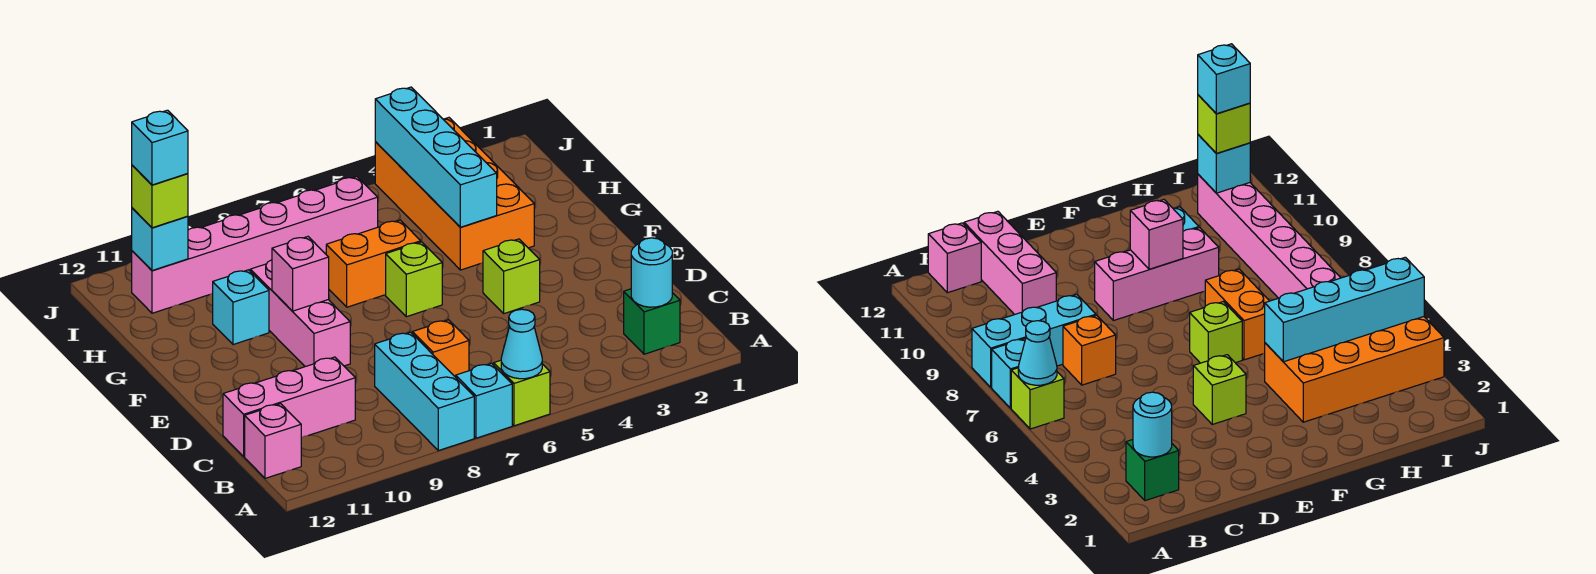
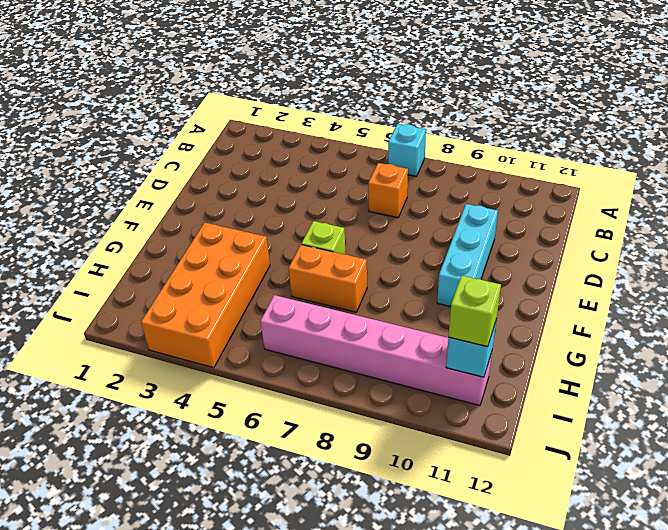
cyan 1x3 brick [437,204,498,307] -> cyan 1x3 brick moved to [375,332,474,451]
none -> lime 1x1 brick [494,360,550,426]
none -> green 1x1 brick [624,289,680,354]
none -> pink 1x1 brick [245,404,301,478]

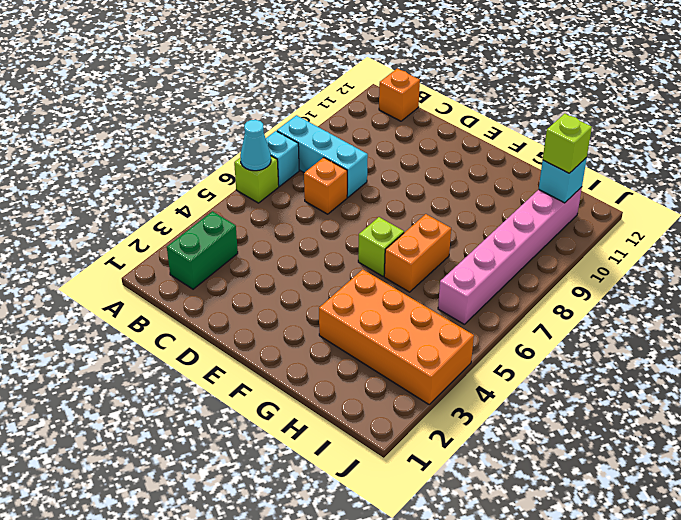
green 1x2 brick [167,211,238,289] -> green 1x1 brick [624,289,680,354]
orange 1x1 brick [379,68,420,121] -> pink 1x1 brick [245,404,301,478]
none -> pink 1x3 brick [223,357,355,456]
none -> lime 1x1 brick [483,239,540,313]
none -> pink 1x3 brick [250,260,350,367]

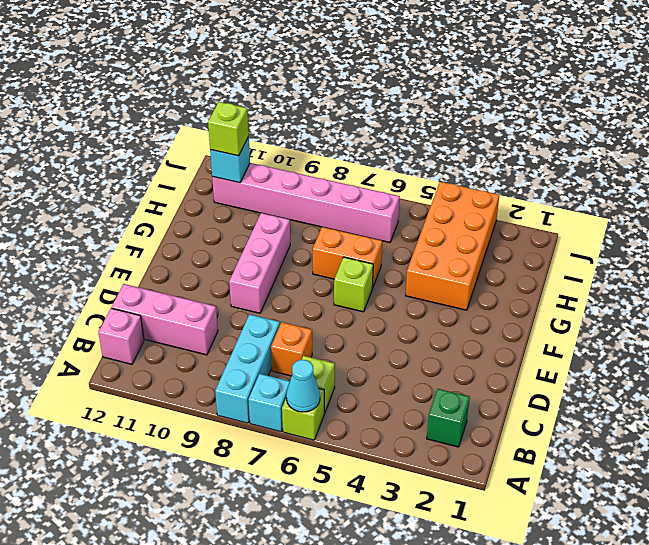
lime 1x1 brick [302,356,335,413] -> lime 1x1 brick moved to [483,239,540,313]
none -> cyan 1x1 brick [213,270,269,345]
none -> cyan 1x1 round brick [631,238,672,307]
none -> pink 1x1 brick [272,237,329,311]

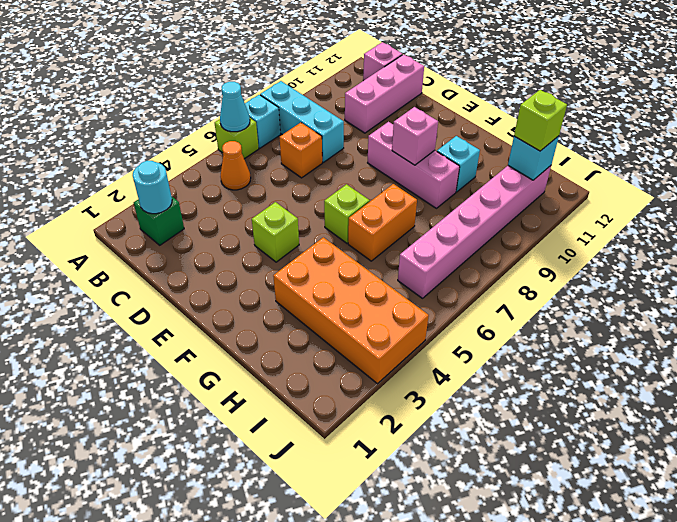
orange 1x1 cone [221,141,251,190] -> none
none -> cyan 1x4 brick [375,87,497,227]
none -> cyan 1x1 brick [132,110,188,185]

